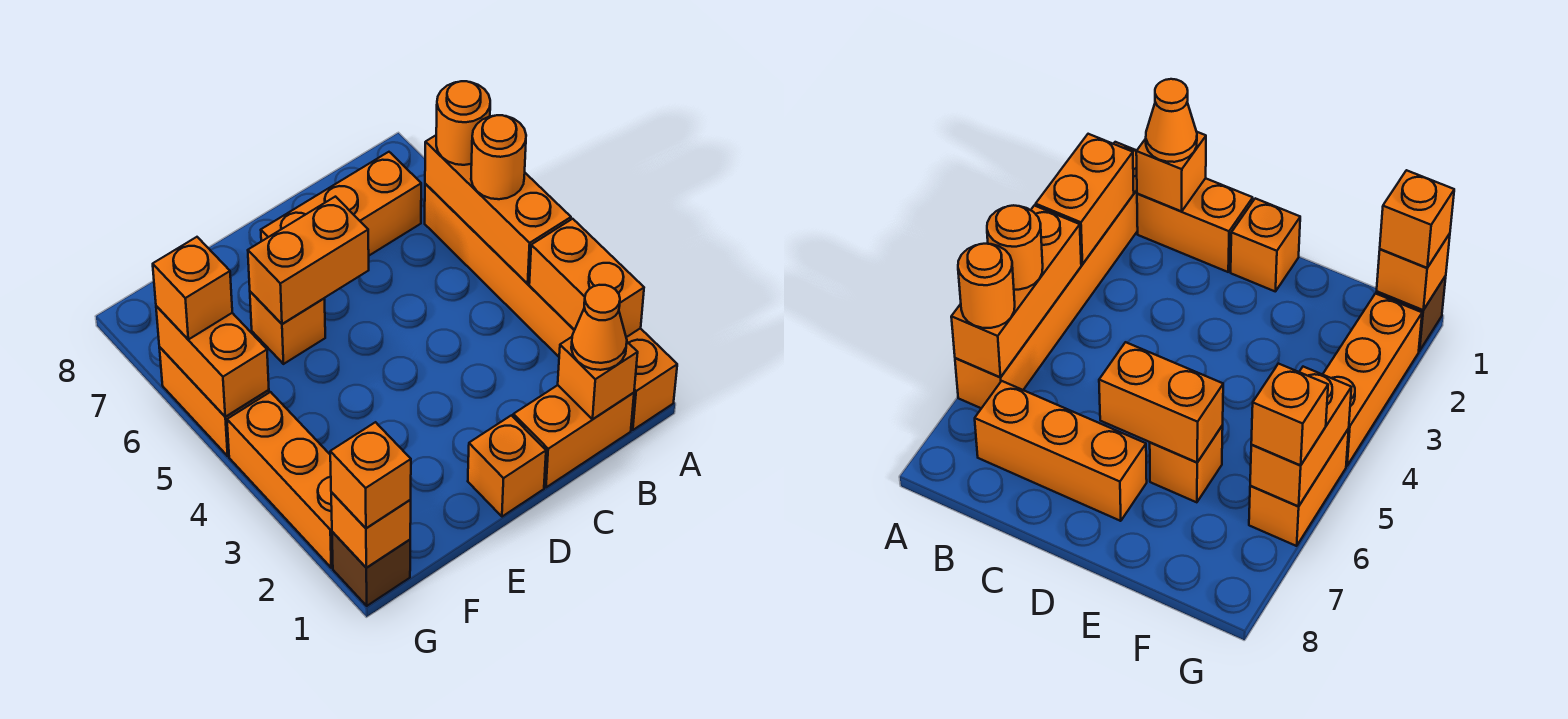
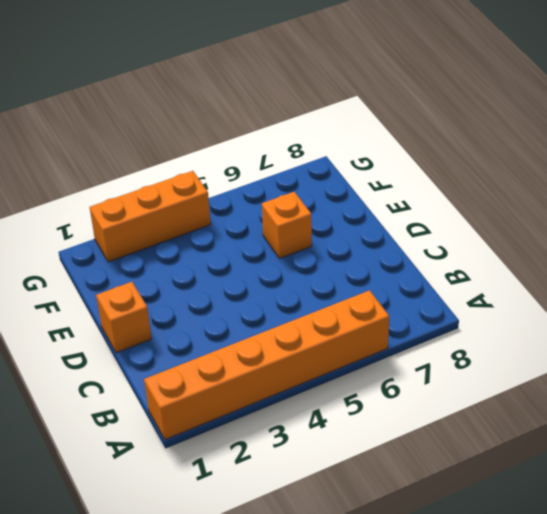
none -> orange 1x2 brick [513,385,634,487]
none -> orange 1x3 brick [261,152,421,255]
none -> brown 1x1 brick [332,532,410,606]

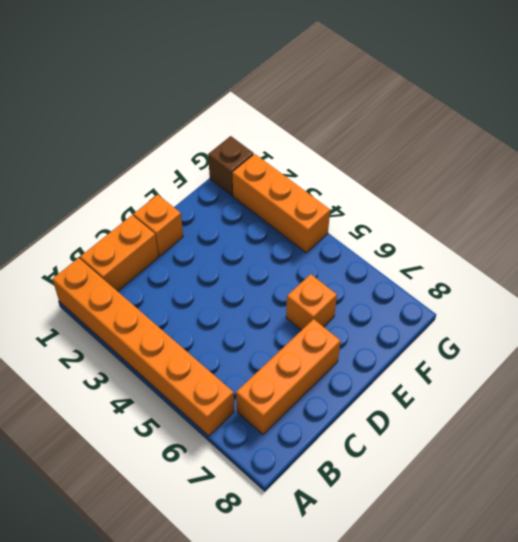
none -> orange 1x2 brick [159,347,269,456]
none -> orange 1x2 brick [529,219,644,337]
none -> orange 1x3 brick [425,135,571,284]

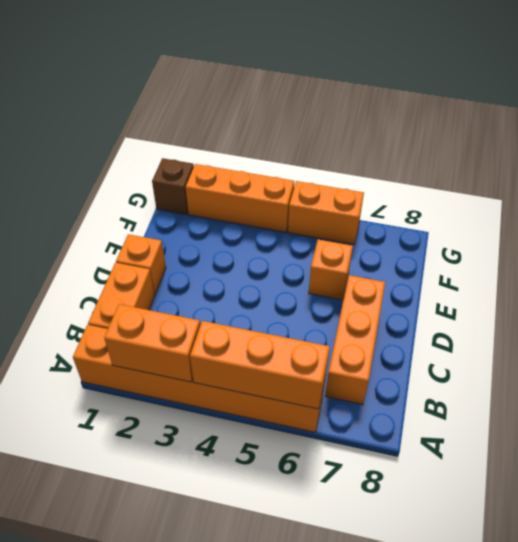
none -> orange 1x1 brick [558,337,638,419]
none -> orange 1x2 brick [248,197,369,324]
none -> orange 1x1 brick [331,492,411,568]

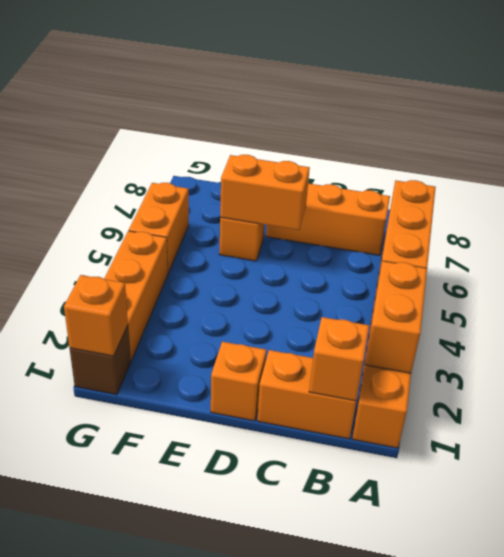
none -> orange 1x2 brick [156,306,269,417]
none -> orange 1x1 round brick [471,115,526,199]
none -> orange 1x1 round brick [436,81,490,165]

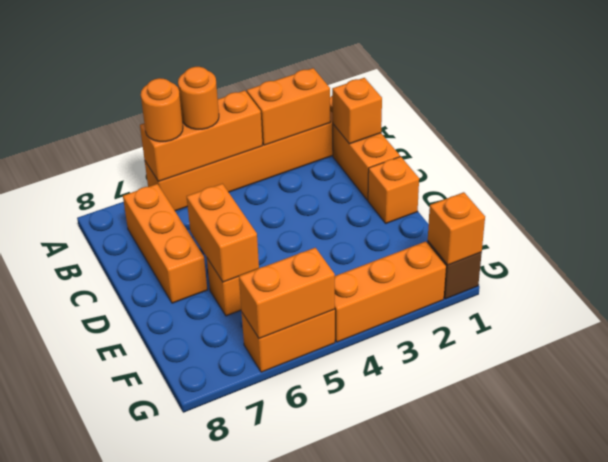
none -> orange 1x1 cone [571,285,627,370]
none -> orange 1x1 brick [330,422,411,528]
none -> orange 1x1 brick [153,237,232,339]

